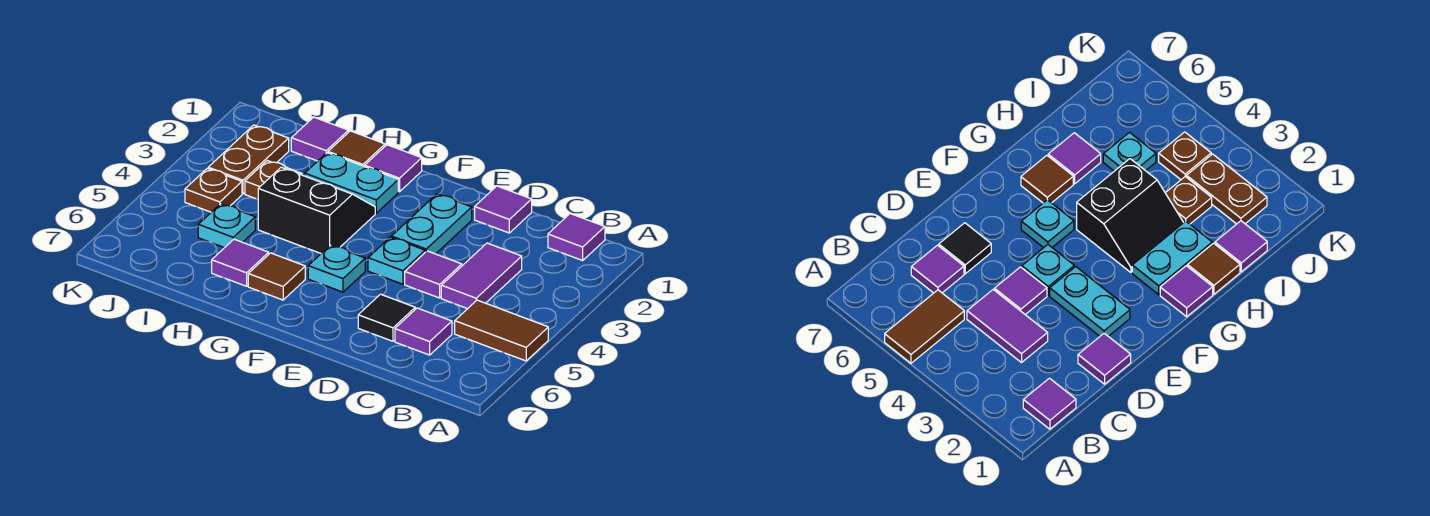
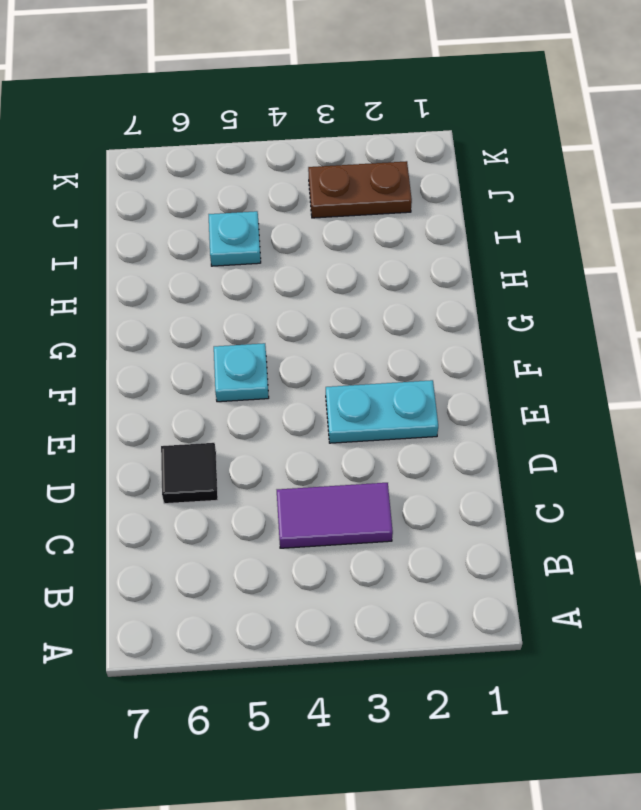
none -> brown 1x2 tile [455,300,548,361]
none -> purple 1x1 tile [548,214,605,260]
none -> purple 1x1 tile [395,308,452,355]

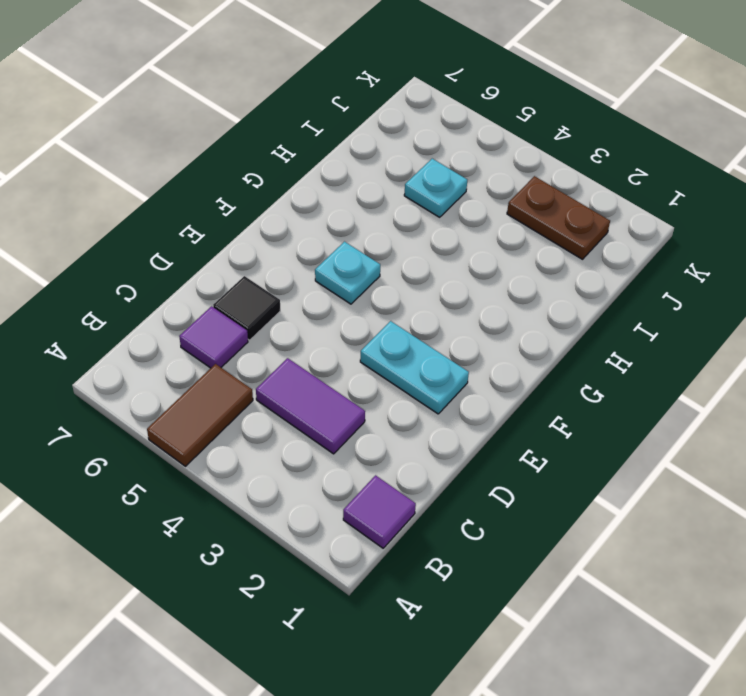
none -> purple 1x1 tile [475,186,532,233]
none -> purple 1x1 tile [405,251,462,298]
none -> cyan 1x1 plate [368,237,425,284]

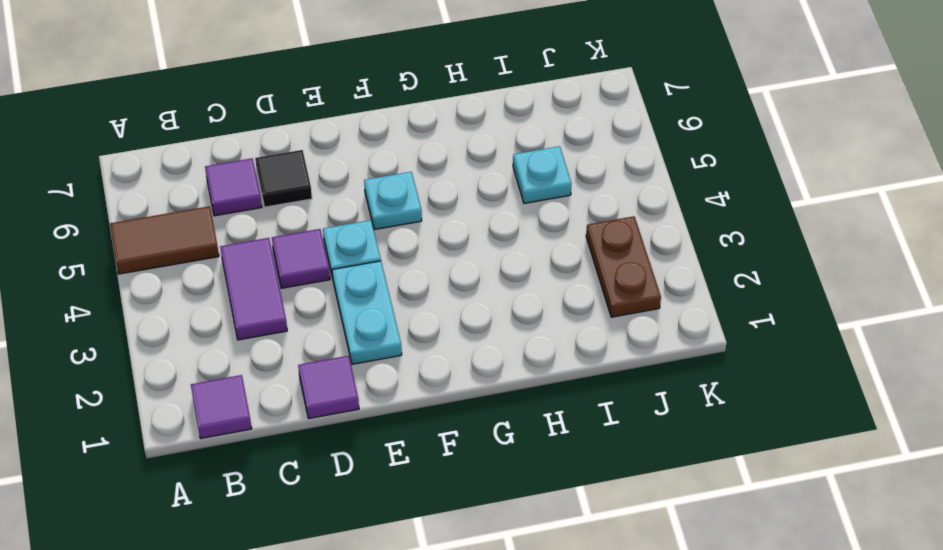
none -> purple 1x1 tile [365,145,422,192]
none -> cyan 1x2 plate [305,153,398,213]
none -> black 2x2 slope [258,167,375,253]

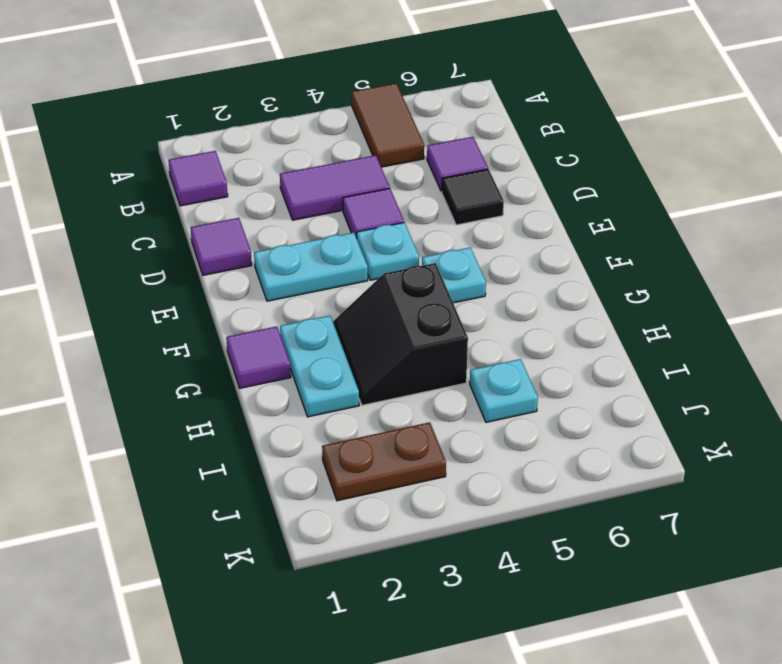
none -> brown 1x1 tile [248,253,305,300]
none -> brown 1x1 tile [328,131,385,166]
none -> purple 1x1 tile [212,239,269,286]

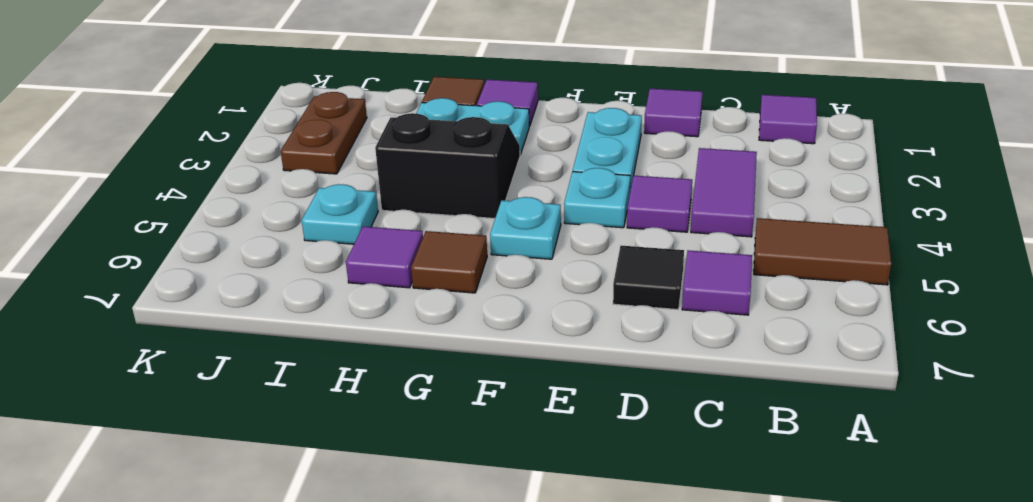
none -> purple 1x1 tile [291,117,348,161]
none -> brown 1x1 plate [245,161,302,199]
none -> brown 1x1 plate [185,168,242,212]

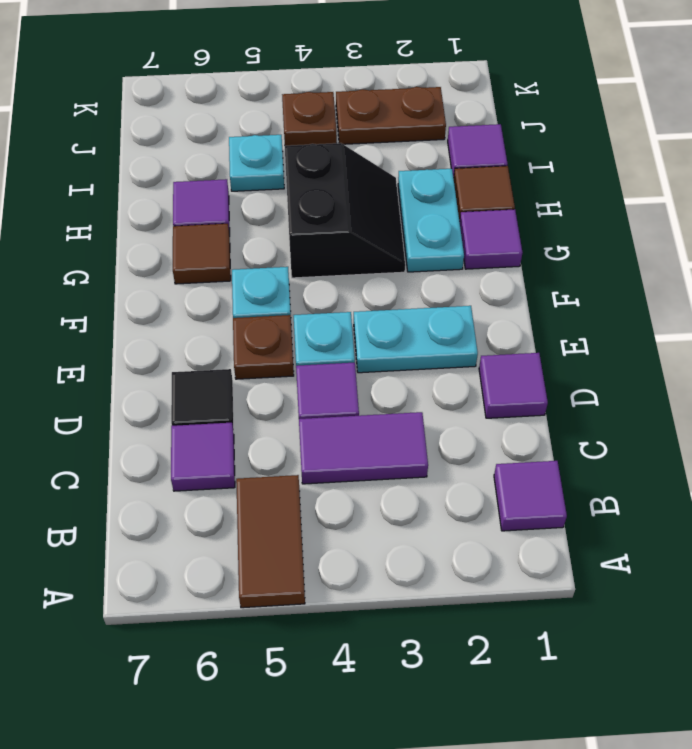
brown 1x1 plate [233,315,294,379] -> brown 1x1 plate moved to [245,161,302,199]

